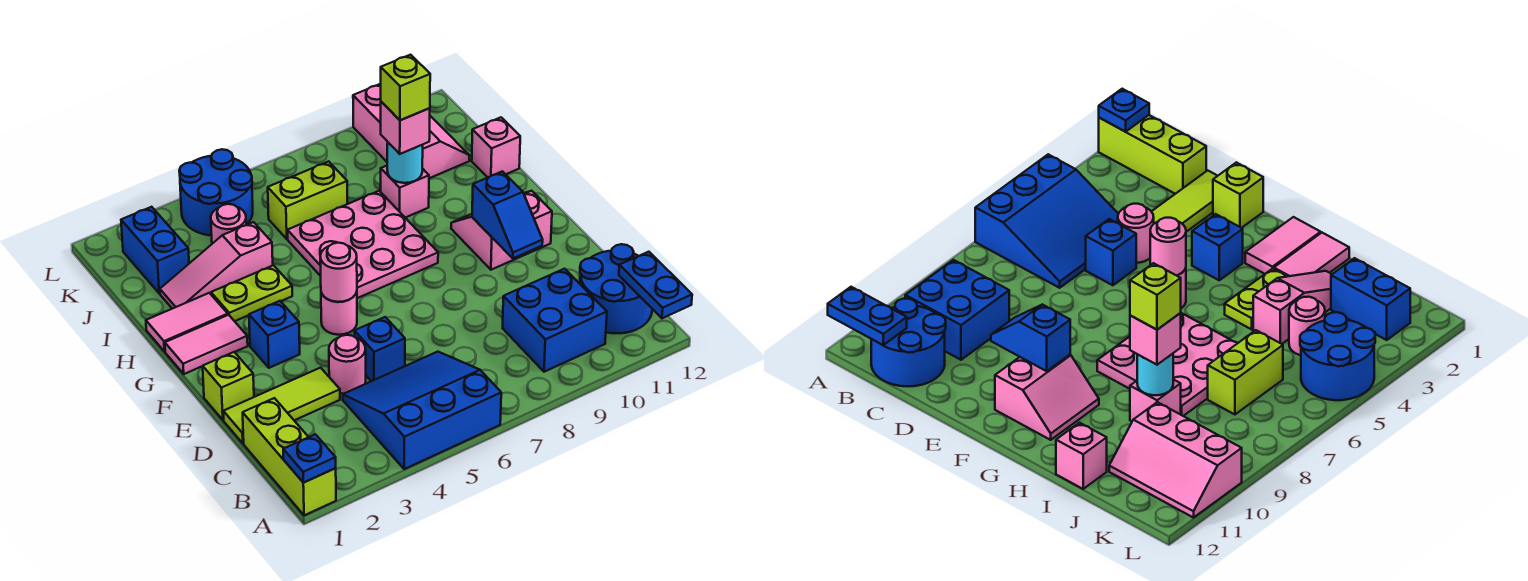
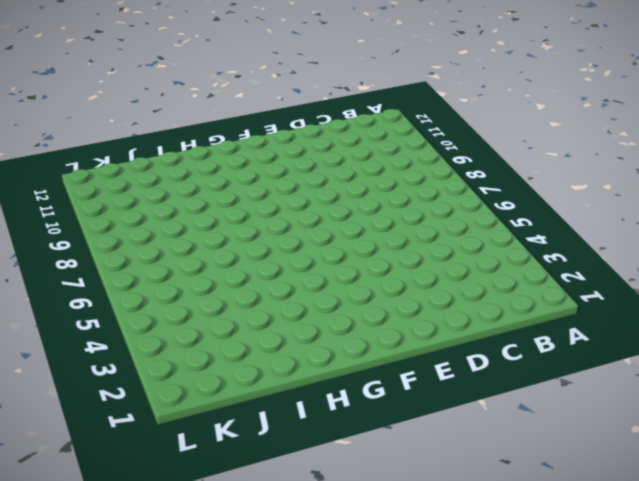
none -> lime 1x3 brick [243,398,336,515]
none -> blue 3x3 slope [343,352,501,469]
none -> blue 2x2 brick [503,269,607,372]
none -> blue 2x2 round brick [580,244,652,333]

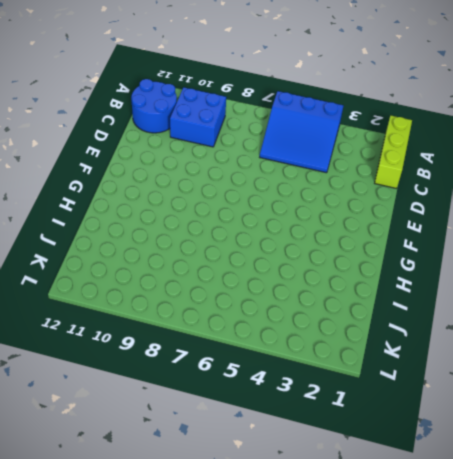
none -> lime 1x3 tile [223,368,340,443]
none -> pink 1x1 round brick [329,335,366,394]
none -> blue 1x1 brick [355,317,405,381]
none -> lime 1x1 brick [203,352,254,420]

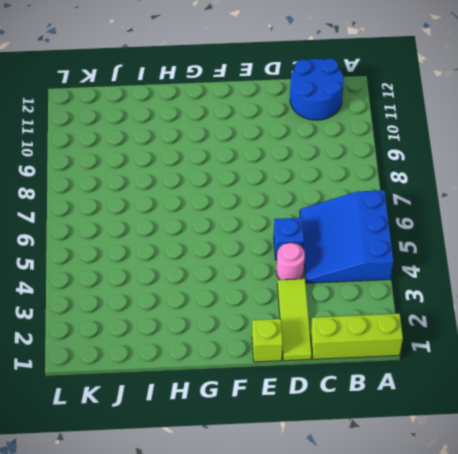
none -> blue 2x2 brick [503,269,607,372]
none -> blue 1x1 brick [249,301,300,368]
none -> pink 1x1 round brick [321,292,357,335]
none -> pink 2x2 slope [451,191,552,270]

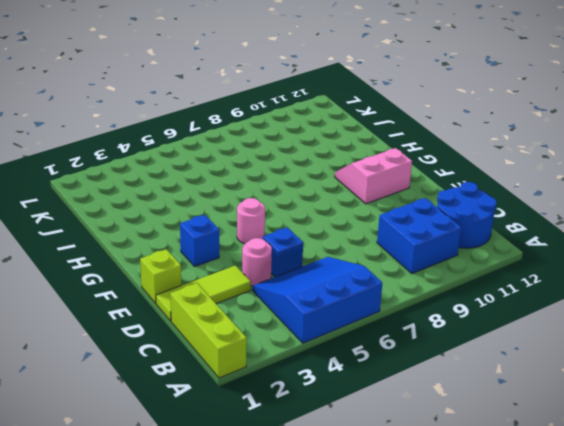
none -> pink 1x2 tile [165,315,248,374]
none -> pink 3x3 plate [287,191,438,298]
none -> pink 1x2 tile [146,293,228,352]
none -> lime 1x2 plate [211,265,292,321]

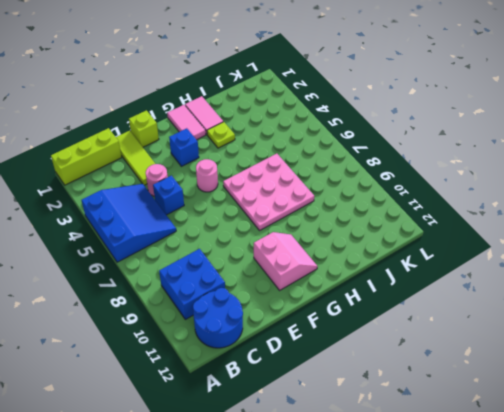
lime 1x1 plate [207,122,235,148] -> lime 1x2 plate [211,265,292,321]
none -> pink 1x3 slope [160,222,273,309]
none -> pink 1x1 brick [381,166,429,218]
none -> pink 1x1 brick [472,117,520,177]
none -> blue 1x2 brick [121,207,189,294]

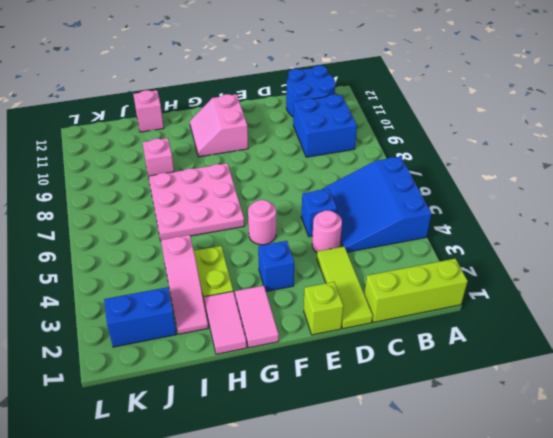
none -> pink 1x1 round brick [211,204,246,244]
none -> lime 1x2 brick [268,161,347,239]
none -> pink 2x3 slope [353,84,470,178]
none -> blue 2x2 round brick [179,149,253,236]

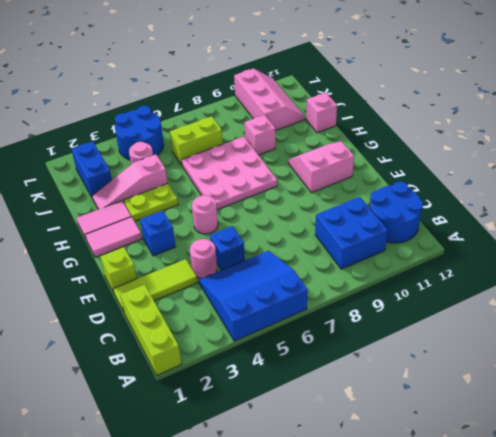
none -> blue 1x1 plate [283,434,336,483]
none -> blue 1x2 plate [619,252,692,318]
none -> blue 1x2 slope [472,171,543,258]
none -> pink 1x1 round brick [320,243,357,302]

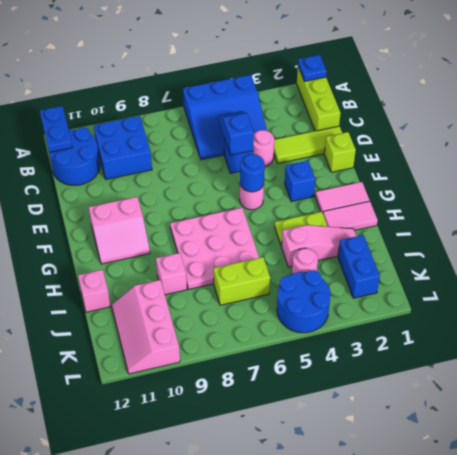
blue 1x2 slope [218,111,254,155] -> blue 1x2 slope moved to [472,171,543,258]
blue 1x1 round brick [240,154,265,192] -> pink 1x1 round brick [320,243,357,302]
none -> cyan 1x1 round brick [387,143,423,183]
none -> pink 1x1 brick [381,102,430,154]
none -> lime 1x1 brick [381,55,430,120]

